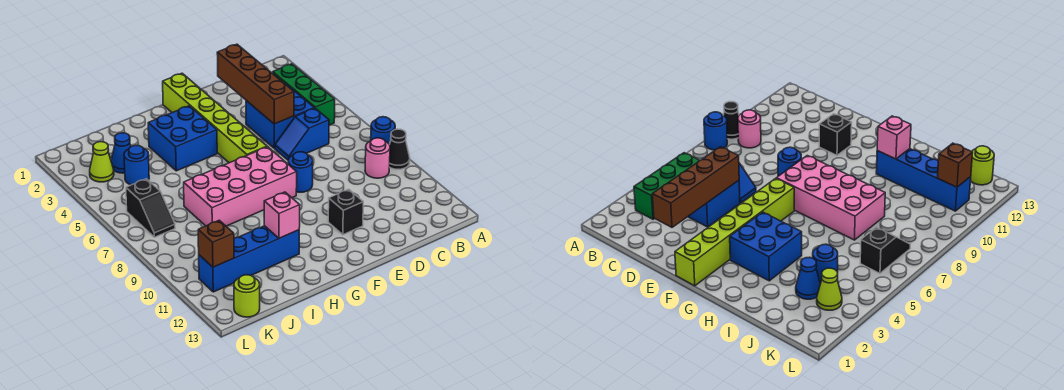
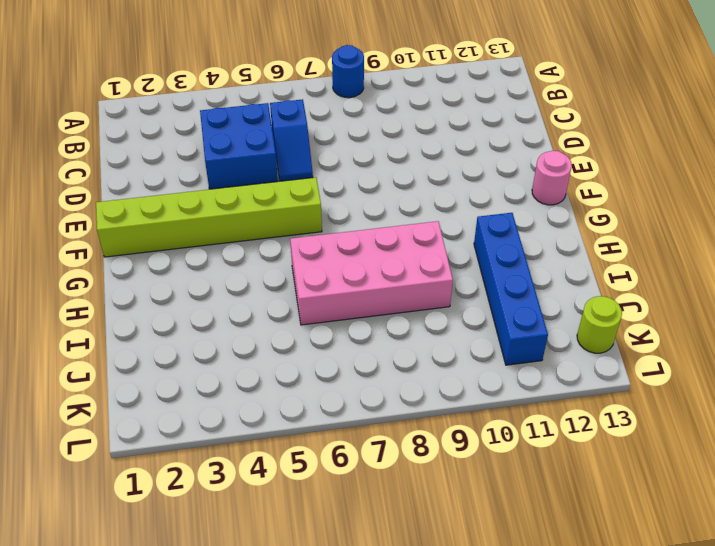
pink 1x1 round brick [532,151,572,205] -> pink 1x1 round brick moved to [365,138,390,178]
pink 2x4 brick [290,221,453,325] -> pink 2x4 brick turned to [184,147,297,226]
none -> black 1x1 cone [390,129,410,169]
none -> green 1x3 brick [273,64,335,125]
none -> blue 1x1 round brick [288,152,313,192]

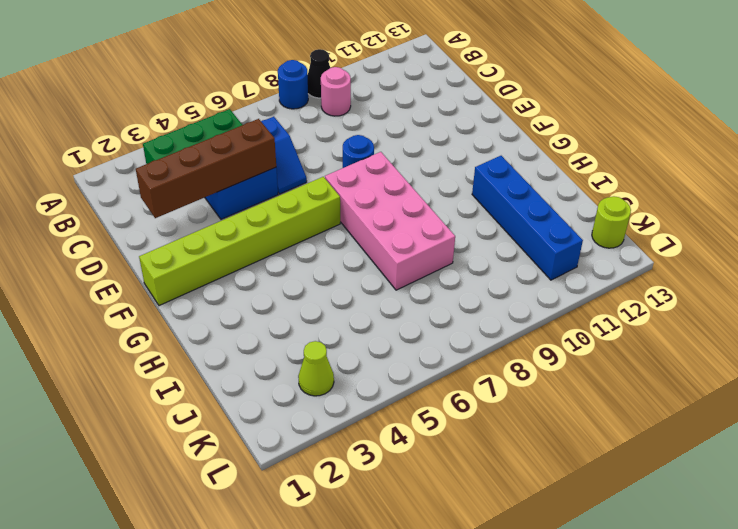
none -> black 1x1 brick [328,189,363,235]
none -> blue 2x2 brick [148,106,217,171]
none -> blue 1x1 cone [111,133,131,173]

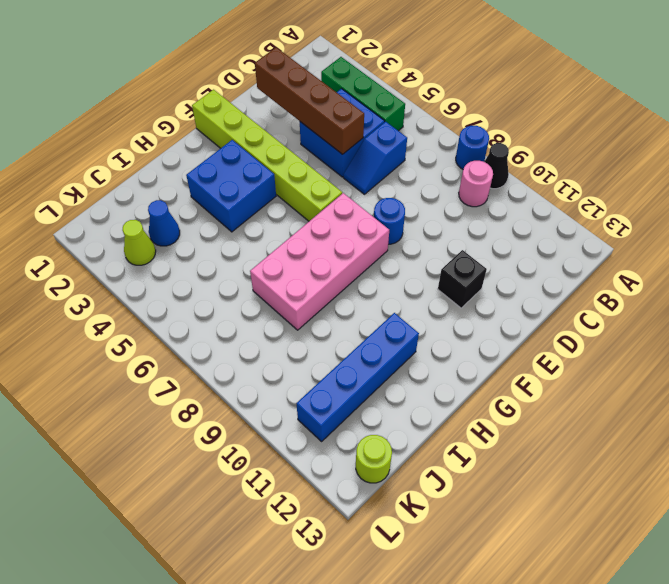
none -> blue 1x1 round brick [124,145,149,185]
none -> black 1x2 slope [126,179,175,237]
none -> pink 1x1 brick [264,192,300,238]

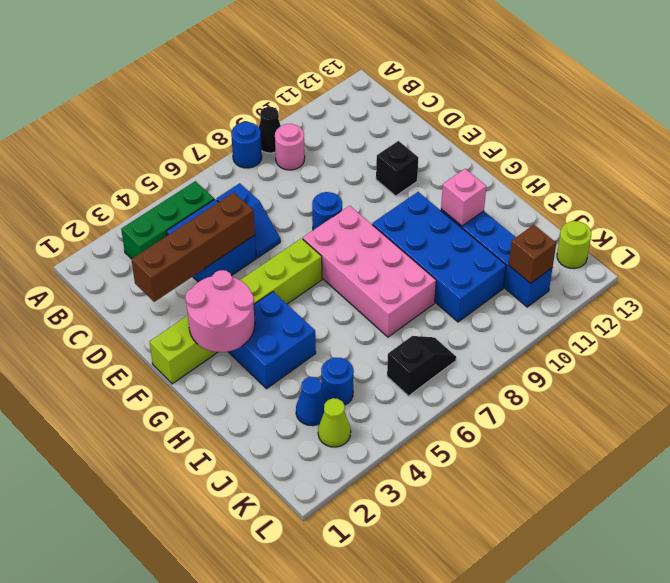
pink 2x2 round brick [185,270,255,352] -> none
blue 2x4 brick [372,192,506,322] -> none

